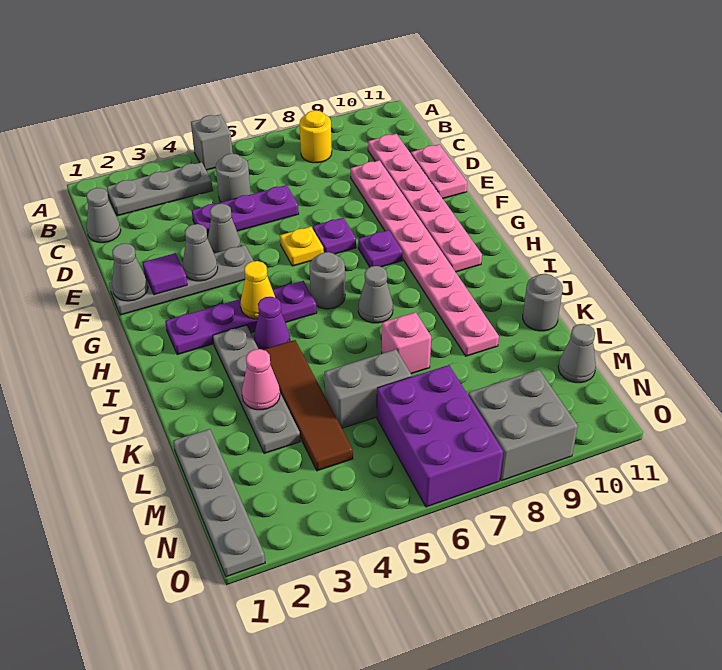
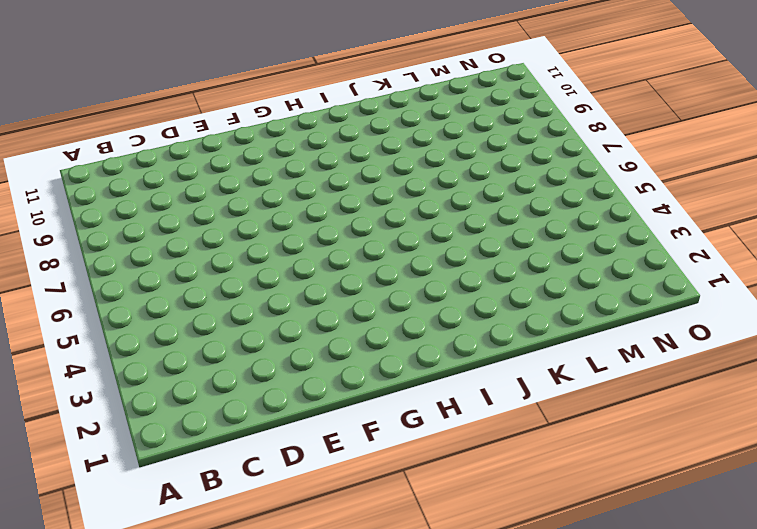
none -> grey 1x1 brick [191,115,233,170]
none -> grey 1x3 plate [107,162,213,216]
none -> yellow 1x1 round brick [300,111,332,163]
none -> grey 1x1 cone [87,188,121,243]

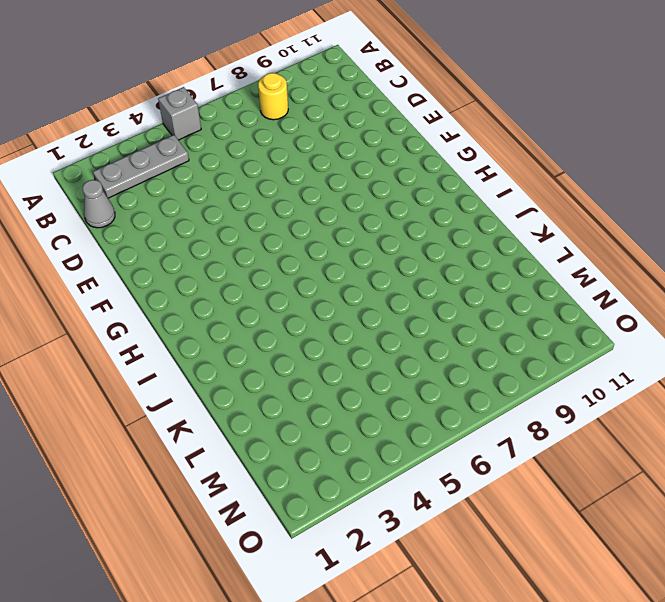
none -> grey 1x1 round brick [216,154,251,202]
none -> pink 1x6 plate [368,134,482,272]
none -> purple 1x3 plate [192,185,299,239]
none -> pink 1x8 plate [351,160,499,356]

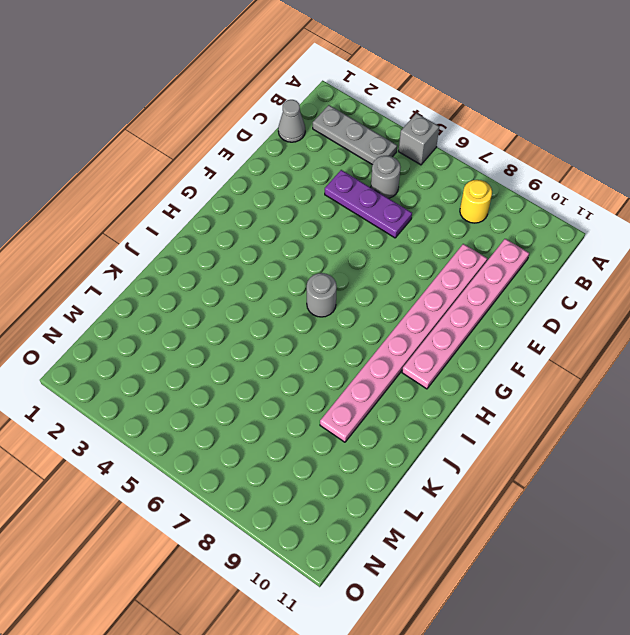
none -> pink 1x2 plate [411,145,467,199]
none -> grey 1x1 cone [208,204,241,253]
none -> grey 1x4 plate [109,245,254,315]
none -> yellow 1x1 plate [280,227,324,266]

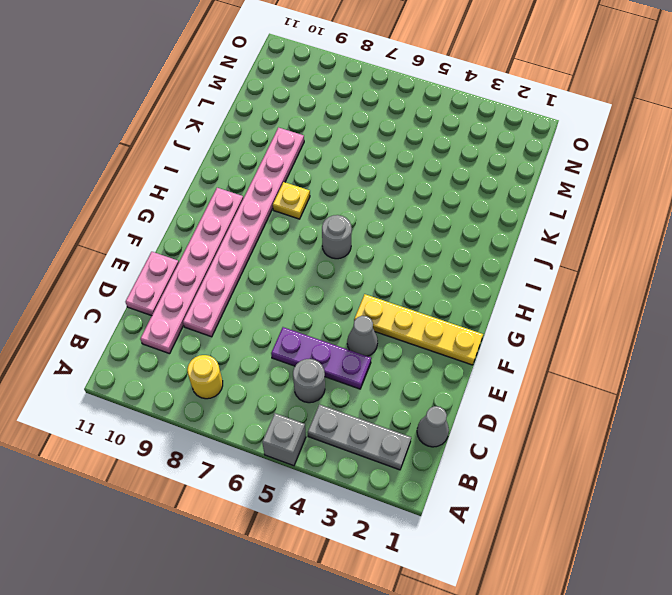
yellow 1x4 plate [354,294,483,365] -> grey 1x4 plate [109,245,254,315]
yellow 1x1 plate [273,182,310,219] -> yellow 1x1 plate moved to [280,227,324,266]
none -> purple 1x1 plate [313,218,356,254]
none -> purple 1x1 plate [358,230,403,267]
none -> purple 1x4 plate [165,281,317,355]
none -> grey 1x4 plate [213,325,300,454]

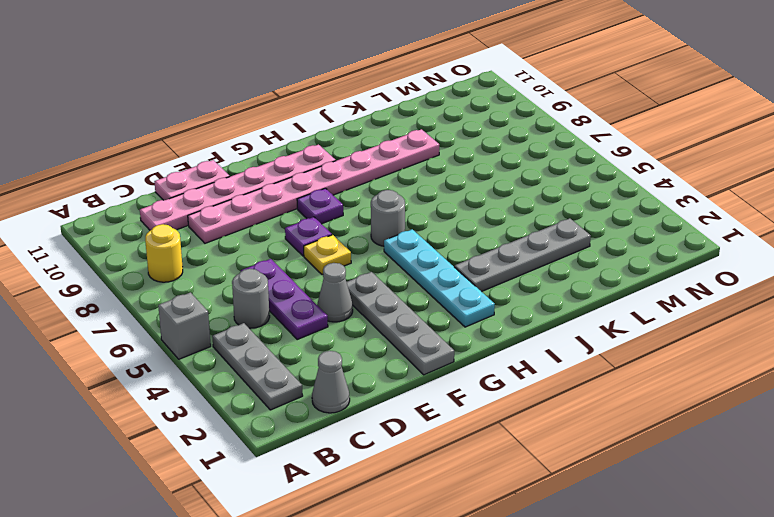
cyan 1x4 plate [384,229,495,327] -> purple 1x4 plate [165,281,317,355]
none -> purple 1x1 cone [254,297,290,350]
none -> grey 1x1 cone [358,266,393,323]
none -> brown 1x4 tile [263,340,353,471]
none -> pink 1x1 brick [382,312,431,374]

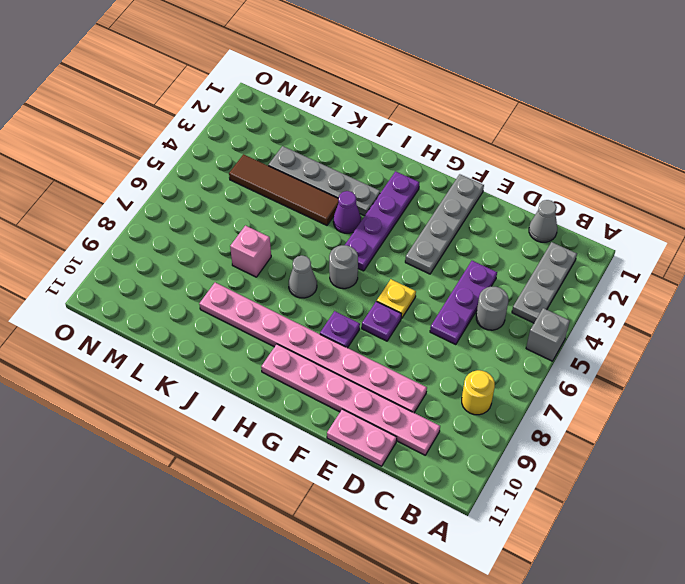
none -> grey 1x1 cone [208,204,241,253]
none -> grey 1x1 round brick [523,274,563,331]
none -> grey 1x4 plate [173,429,265,577]
none -> grey 1x2 brick [324,349,412,428]

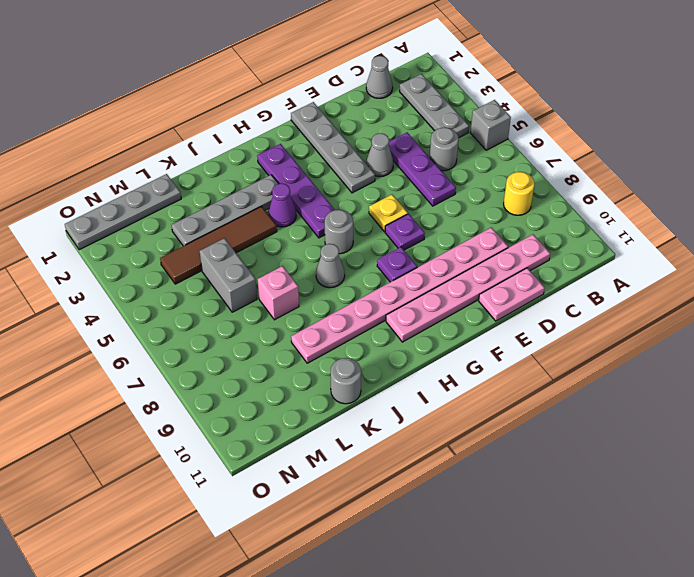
none -> purple 2x3 brick [377,365,503,507]
none -> grey 1x1 cone [558,324,596,383]
none -> grey 2x2 brick [468,370,578,481]
none -> grey 1x1 cone [112,243,148,301]

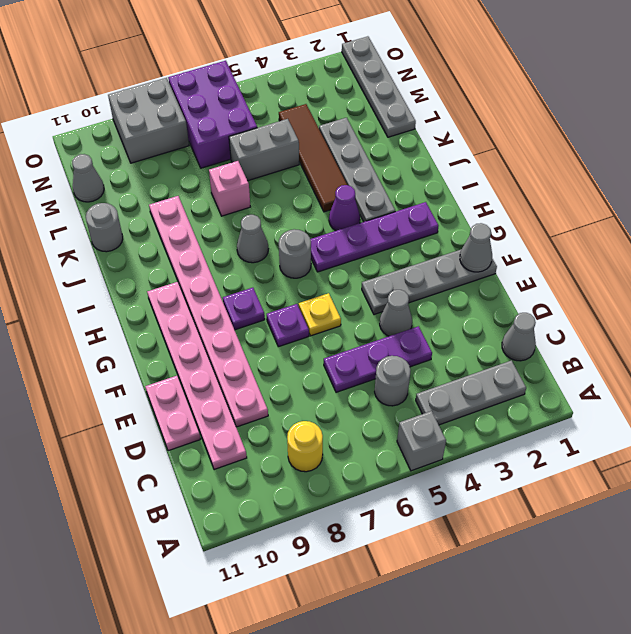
none -> purple 1x1 tile [142,253,187,295]
none -> grey 1x1 cone [183,224,218,281]
none -> yellow 1x1 cone [241,261,275,319]
none -> pink 1x1 cone [242,349,280,410]

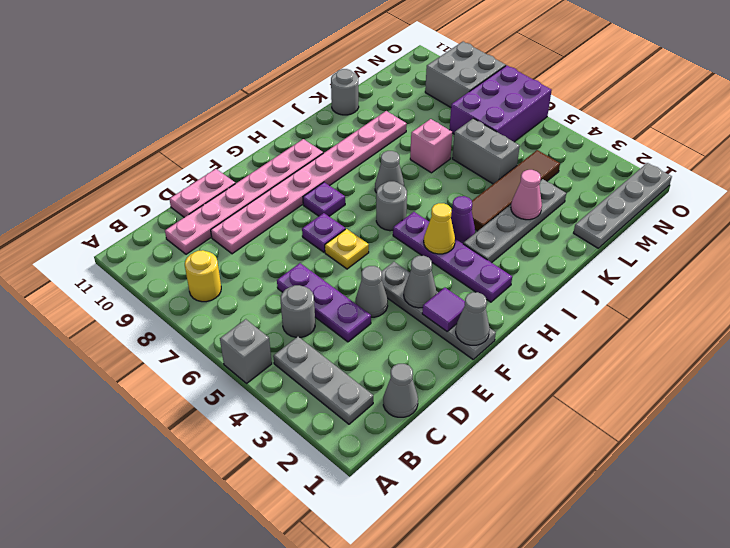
none -> grey 1x1 cone [558,324,596,383]

